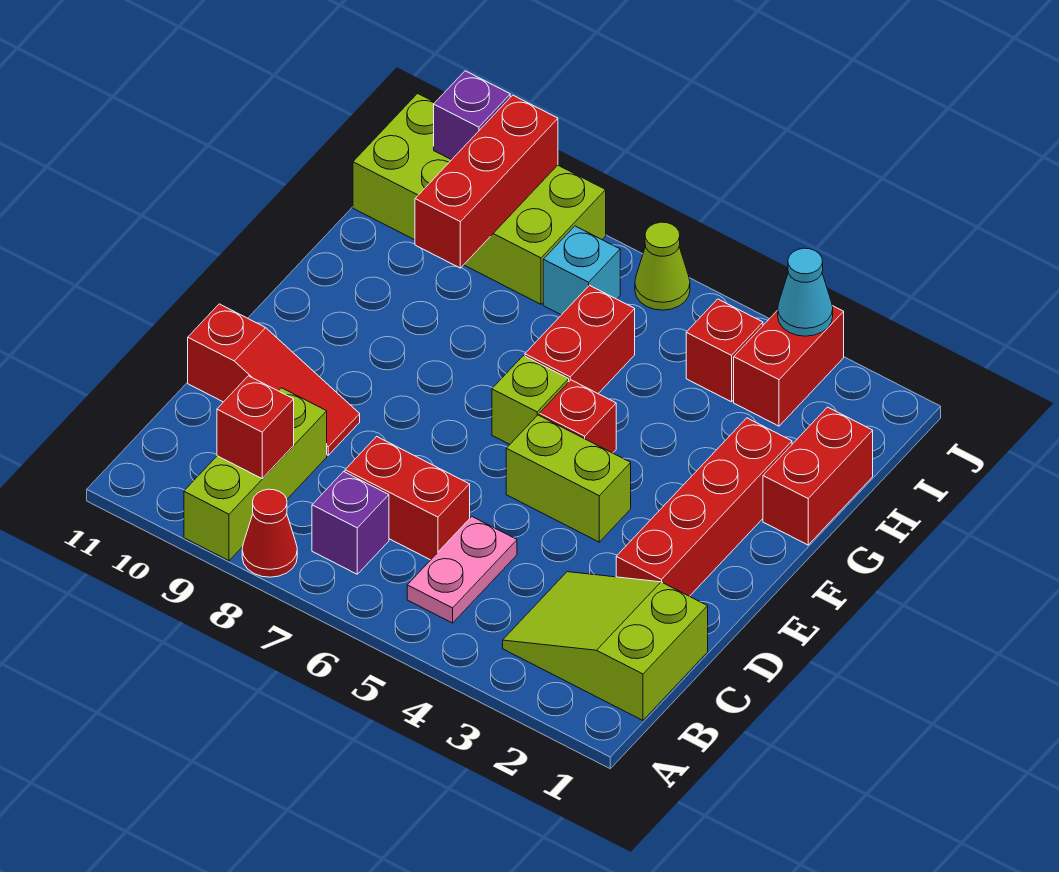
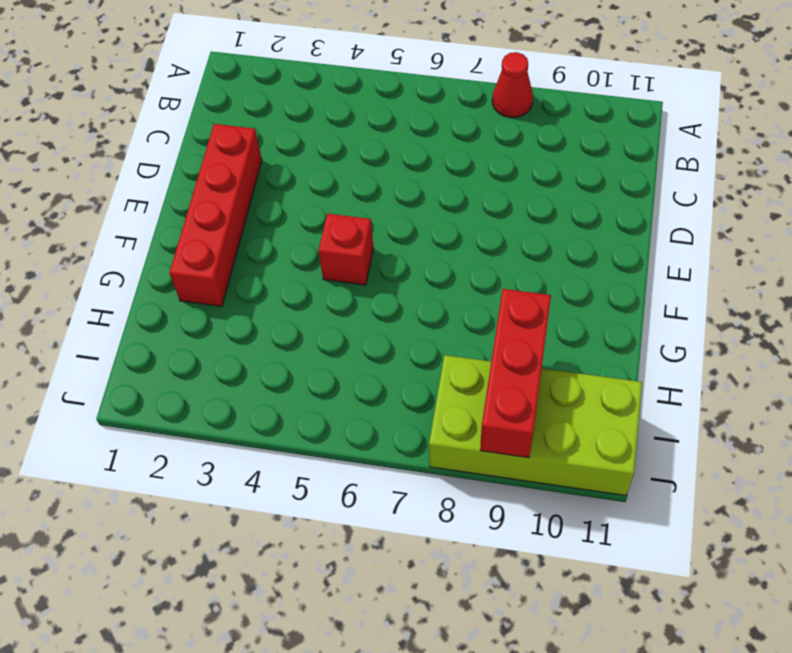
none -> lime 1x3 brick [184,388,327,561]
none -> lime 2x3 slope [503,572,708,720]
none -> pink 1x2 plate [407,517,517,623]

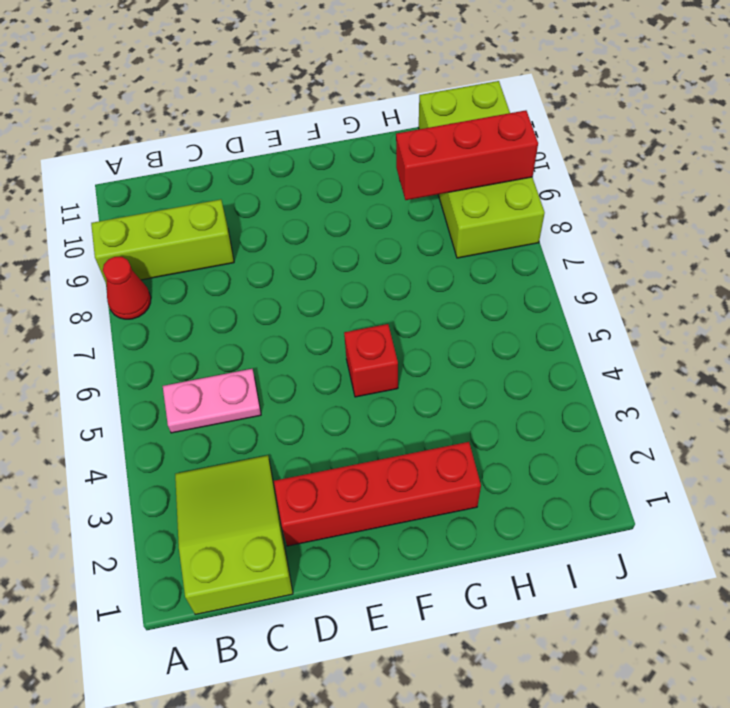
none -> purple 1x1 brick [312,472,389,574]
none -> red 1x2 brick [345,436,470,560]
none -> red 1x3 slope [188,304,360,455]

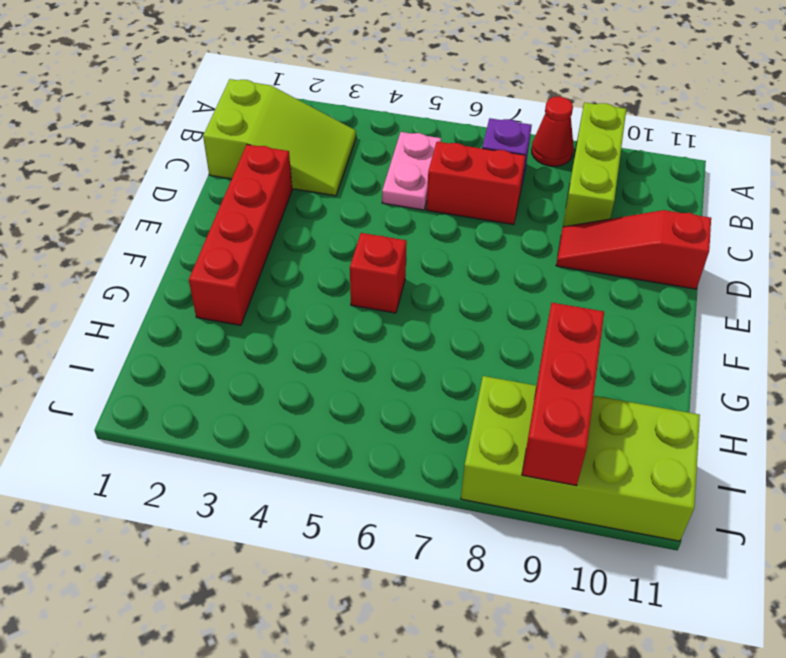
none -> lime 1x2 brick [506,415,631,542]
none -> lime 1x1 brick [492,356,569,444]
none -> red 1x2 brick [763,407,873,545]

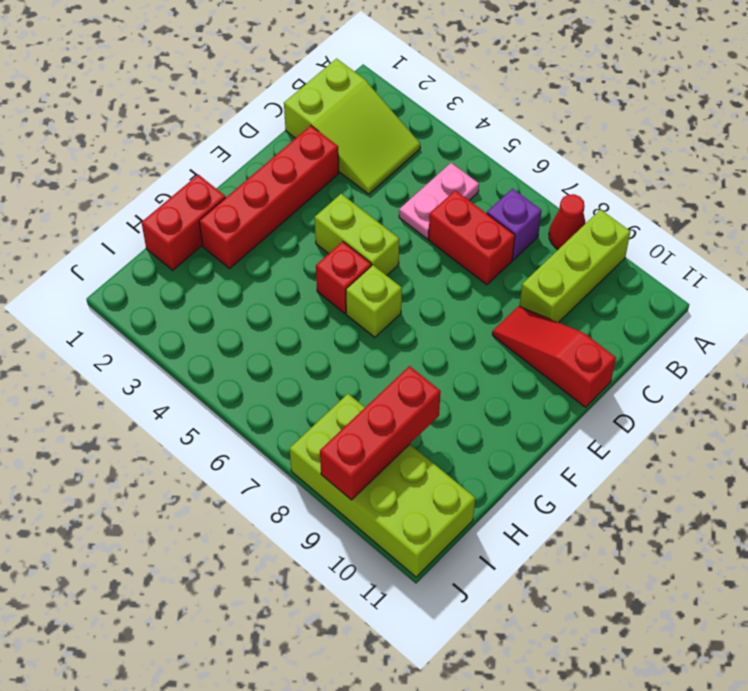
none -> red 1x2 brick [525,285,635,393]
none -> red 1x2 brick [734,306,844,426]
none -> red 1x1 brick [686,299,763,402]

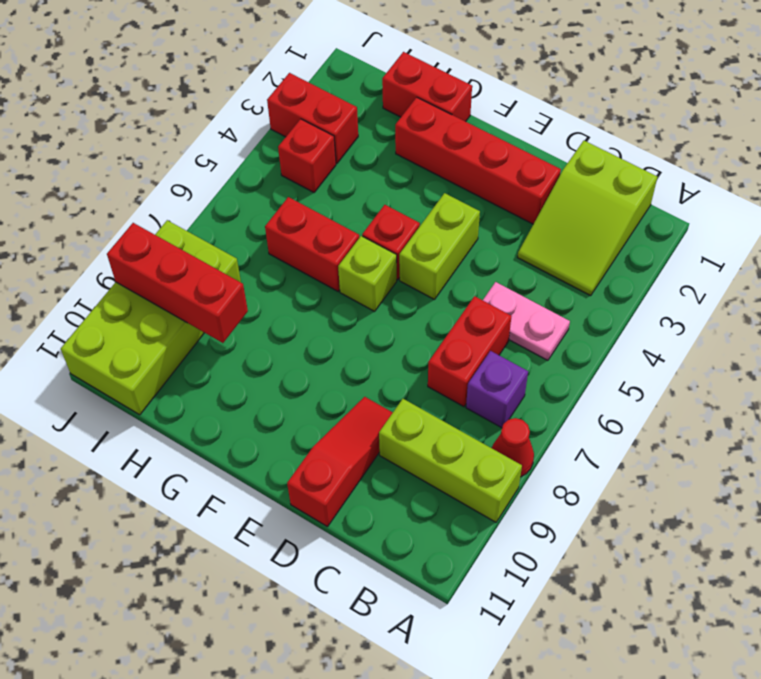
none -> cyan 1x1 brick [543,226,620,315]
none -> lime 1x1 cone [635,222,690,310]
none -> red 1x1 brick [217,376,294,479]

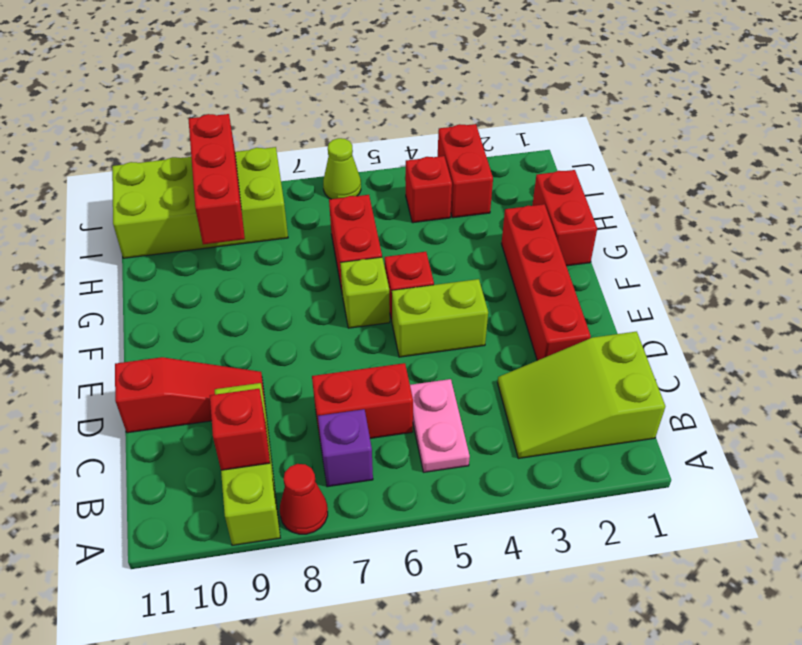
none -> cyan 1x1 brick [543,226,620,315]
none -> cyan 1x1 cone [778,248,833,336]
none -> purple 1x1 brick [434,71,510,160]

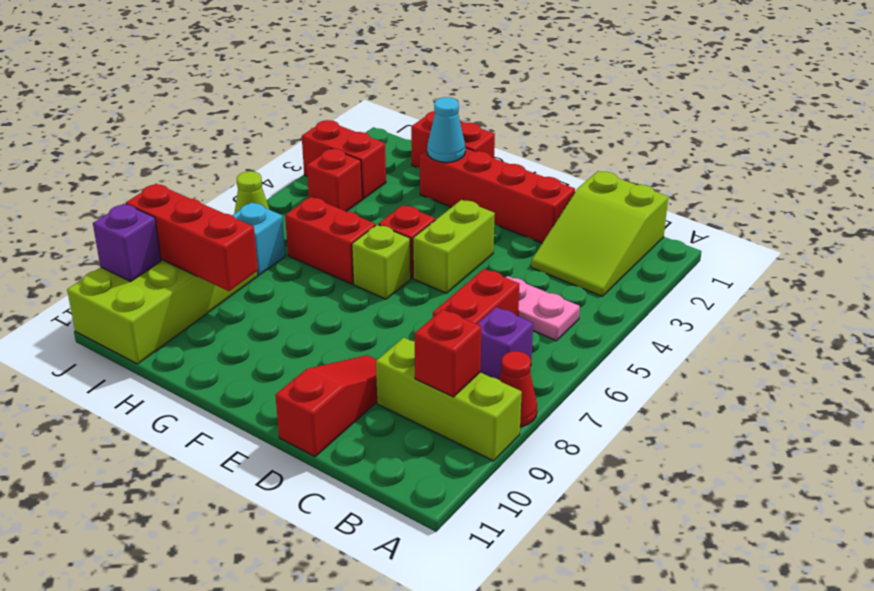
cyan 1x1 cone [427,97,465,162] -> cyan 1x1 cone moved to [778,248,833,336]

